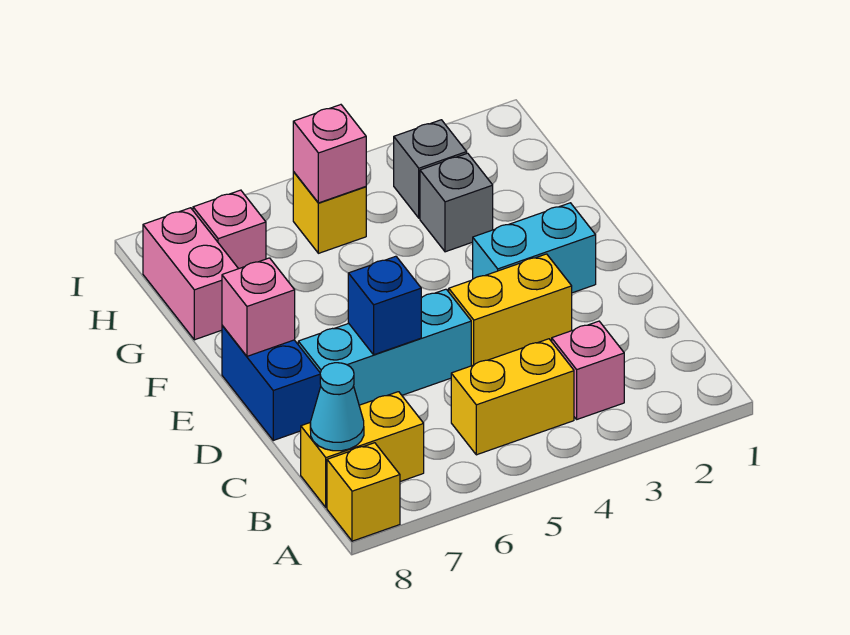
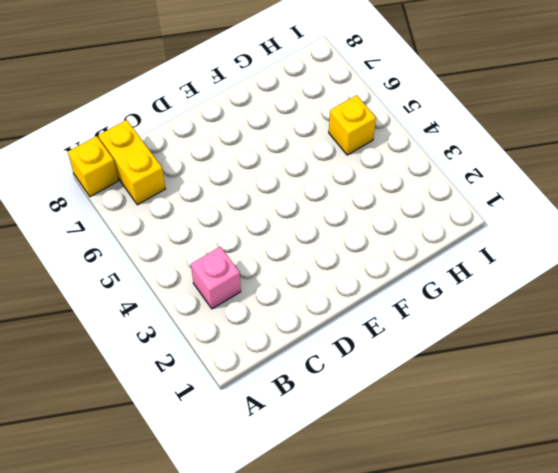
none -> yellow 1x2 brick [451,339,574,455]
none -> yellow 1x2 brick [449,254,572,366]
none -> cyan 1x3 brick [298,289,471,405]

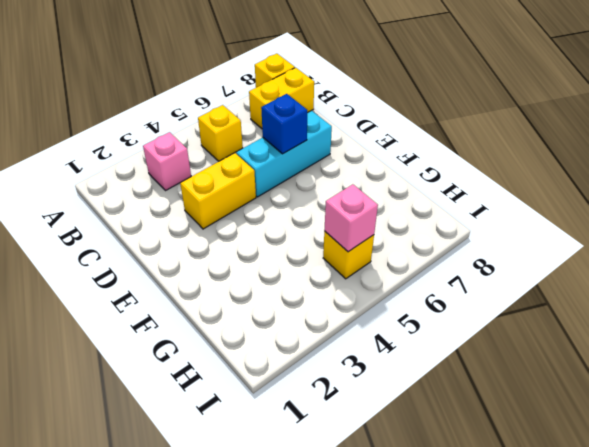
yellow 1x1 brick [198,105,243,161] -> yellow 1x2 brick [451,339,574,455]
none -> blue 1x2 brick [222,326,321,440]
none -> cyan 1x2 brick [473,203,596,293]
none -> grey 1x1 brick [420,153,493,252]

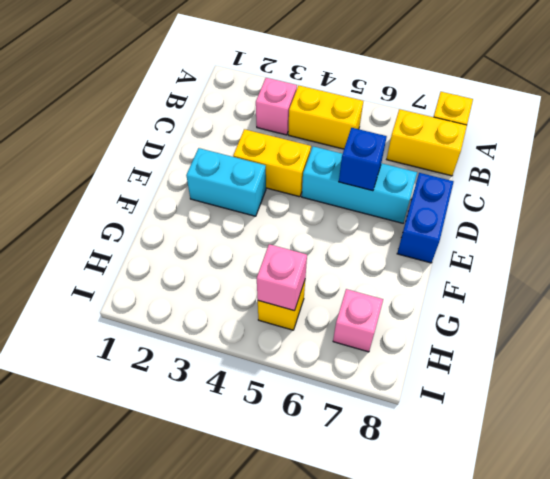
none -> grey 1x1 brick [420,153,493,252]
none -> pink 1x2 brick [143,208,238,340]
none -> grey 1x1 brick [394,120,467,218]

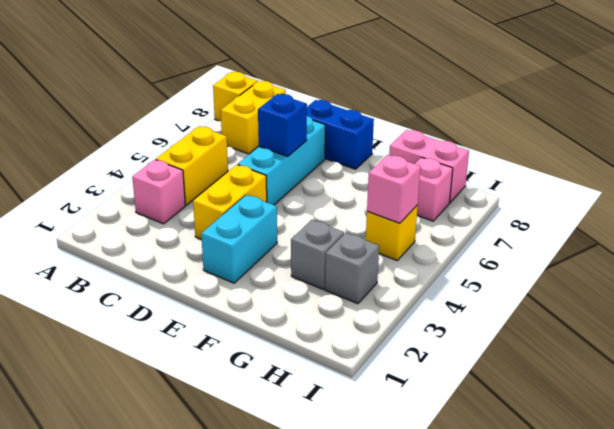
none -> cyan 1x1 cone [310,363,364,451]
none -> pink 1x1 brick [222,258,295,356]

